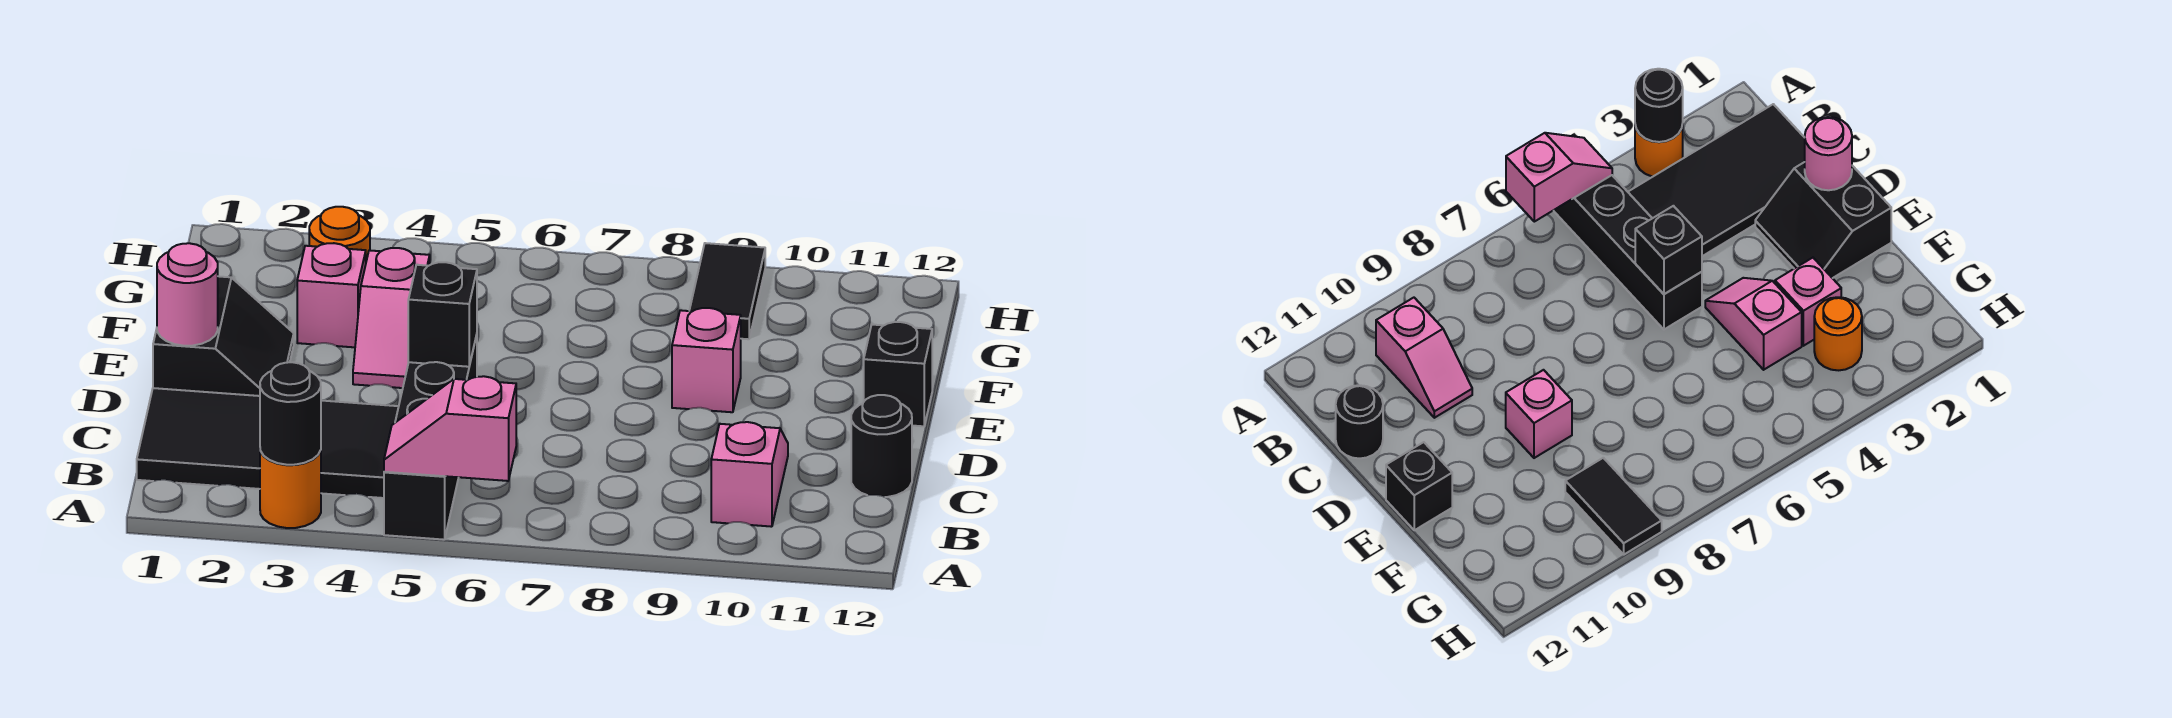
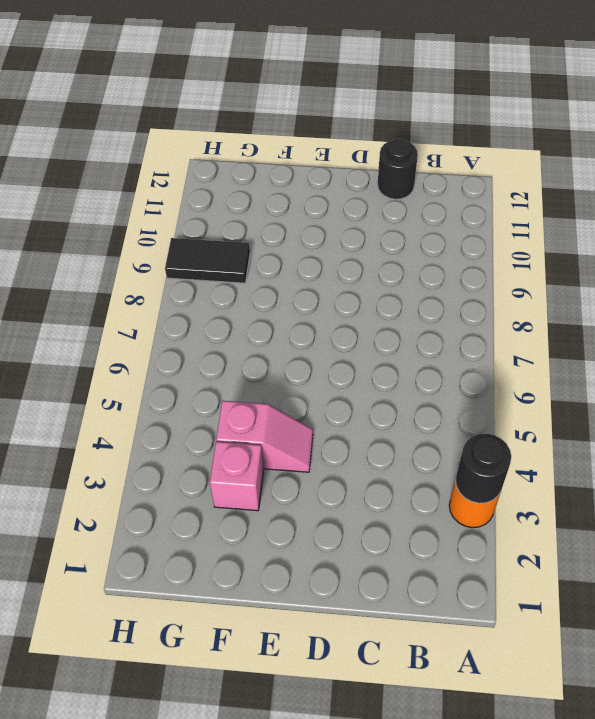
none -> black 1x4 brick [384,335,477,540]
none -> black 2x4 tile [137,388,399,498]
none -> pink 1x2 slope [711,422,788,527]

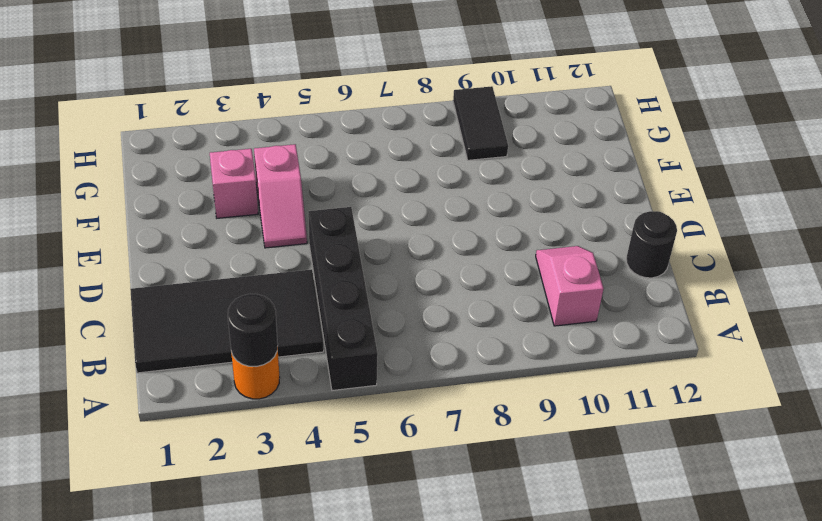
none -> black 2x2 slope [153,276,294,396]
none -> pink 1x1 brick [672,308,741,412]
none -> black 1x1 brick [864,322,932,426]

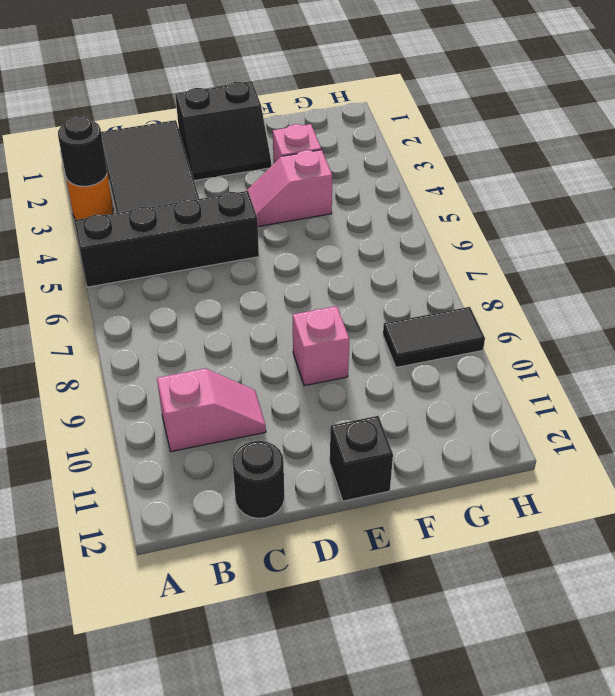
none -> orange 1x1 round brick [309,207,370,261]
none -> pink 1x2 slope [384,376,516,481]
none -> pink 1x1 round brick [157,243,218,346]

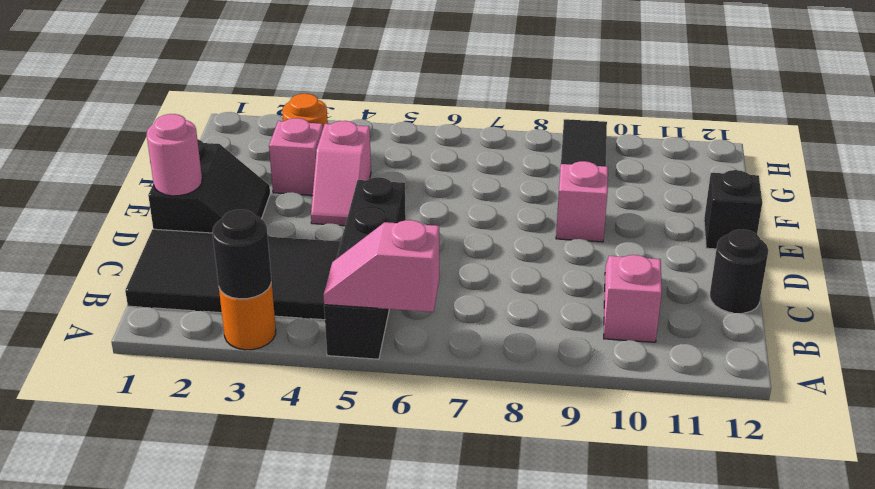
none -> black 1x1 brick [408,262,477,367]

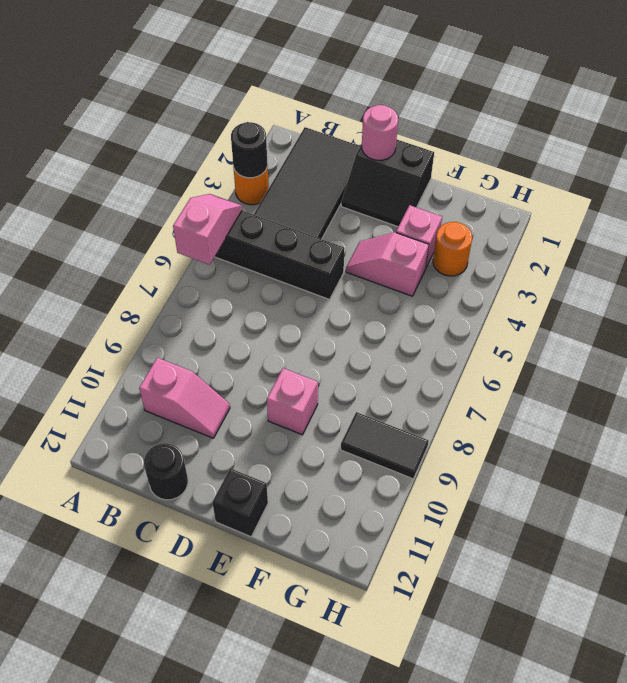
none -> black 1x1 brick [408,262,477,367]

